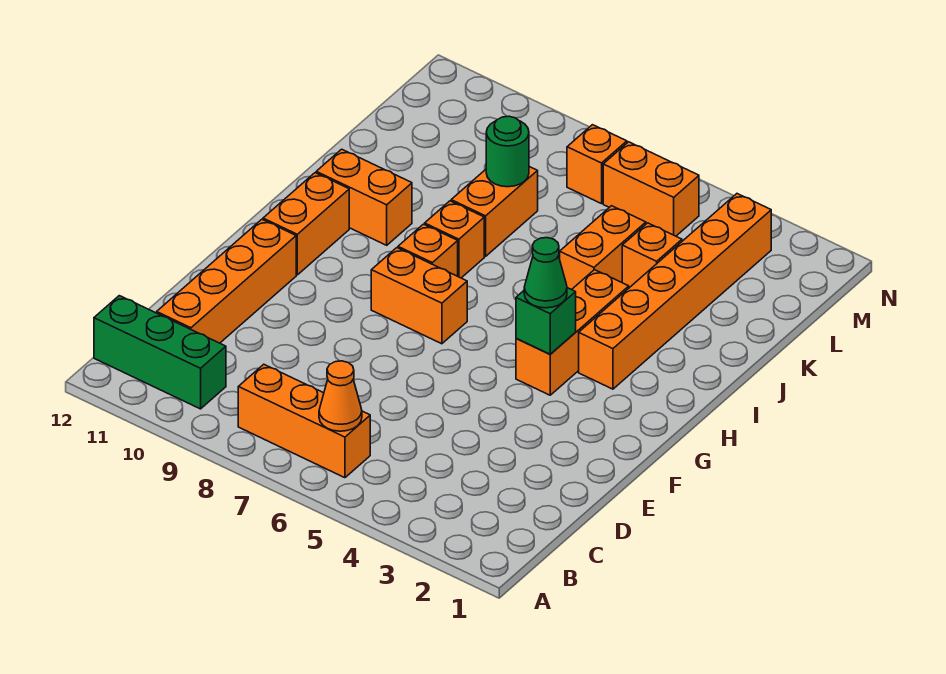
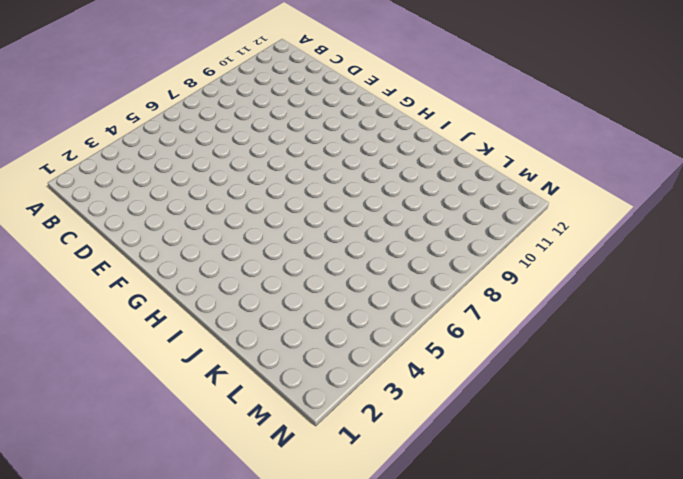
none -> orange 1x3 brick [238,364,370,478]
none -> green 1x3 brick [94,296,226,409]
none -> orange 1x4 brick [157,219,296,343]

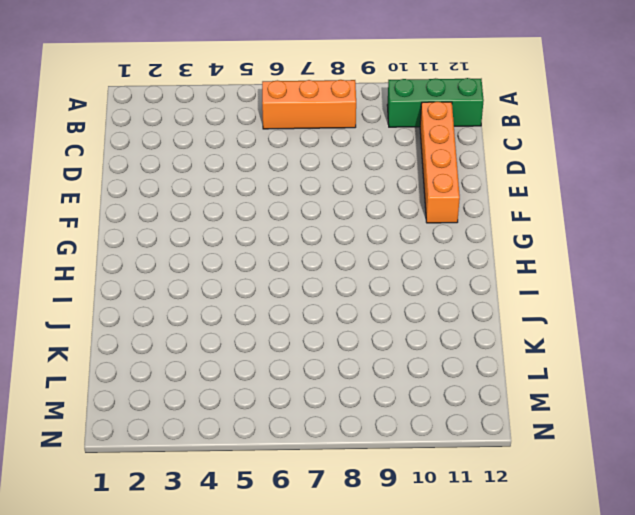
none -> orange 1x3 brick [516,270,629,395]
none -> orange 1x2 brick [371,248,467,344]
none -> orange 1x2 brick [263,173,349,275]

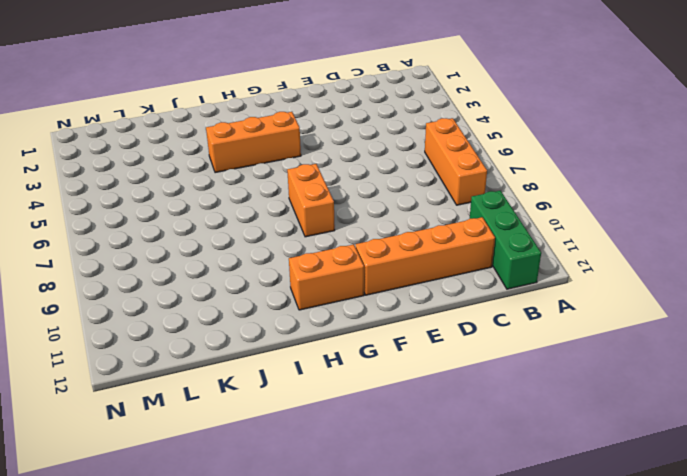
none -> orange 1x6 brick [579,194,771,389]
none -> orange 1x1 brick [398,224,458,276]
none -> orange 1x1 brick [425,201,484,278]

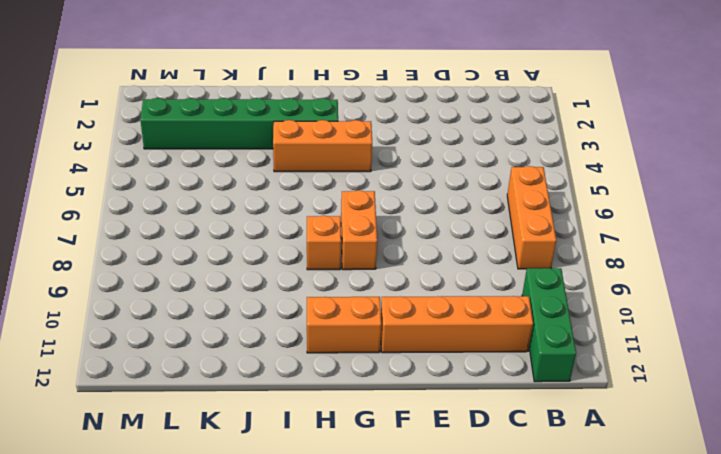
green 1x6 brick [140,98,338,149] -> orange 1x6 brick [579,194,771,389]
none -> orange 1x1 brick [425,201,484,278]
none -> orange 1x2 brick [316,149,412,245]
none -> orange 1x2 brick [560,206,646,290]

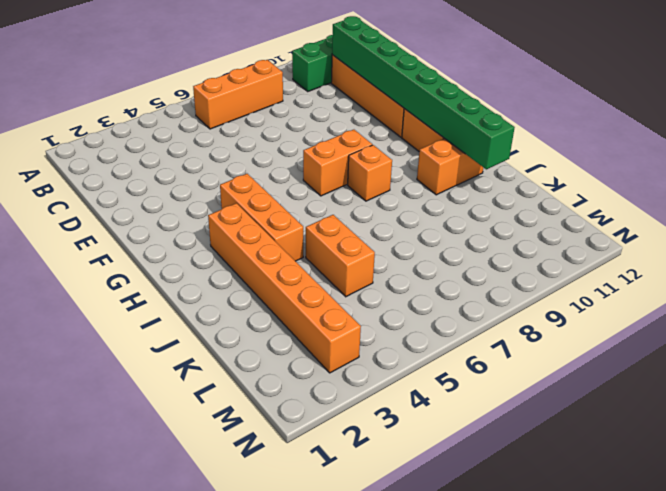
green 1x8 brick [332,16,515,169] -> none
none -> orange 1x1 brick [425,201,484,278]
none -> orange 1x2 brick [451,167,538,256]
none -> orange 1x1 brick [622,223,682,288]

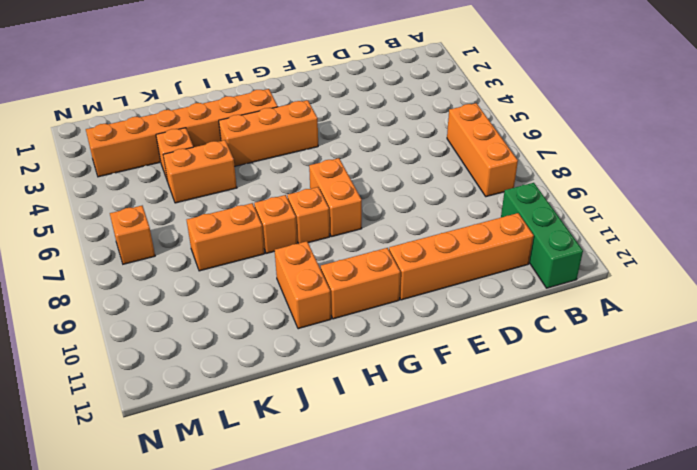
none -> orange 1x2 brick [603,142,699,236]
none -> orange 1x1 cone [319,361,362,431]
none -> green 1x1 brick [516,288,576,354]

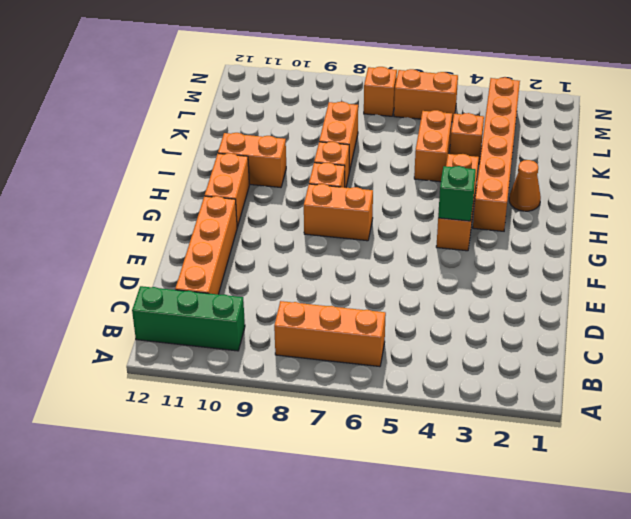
orange 1x1 cone [509,160,541,211] -> orange 1x1 cone moved to [319,361,362,431]
none -> green 1x1 round brick [486,116,529,187]
none -> green 1x1 cone [524,238,567,308]

